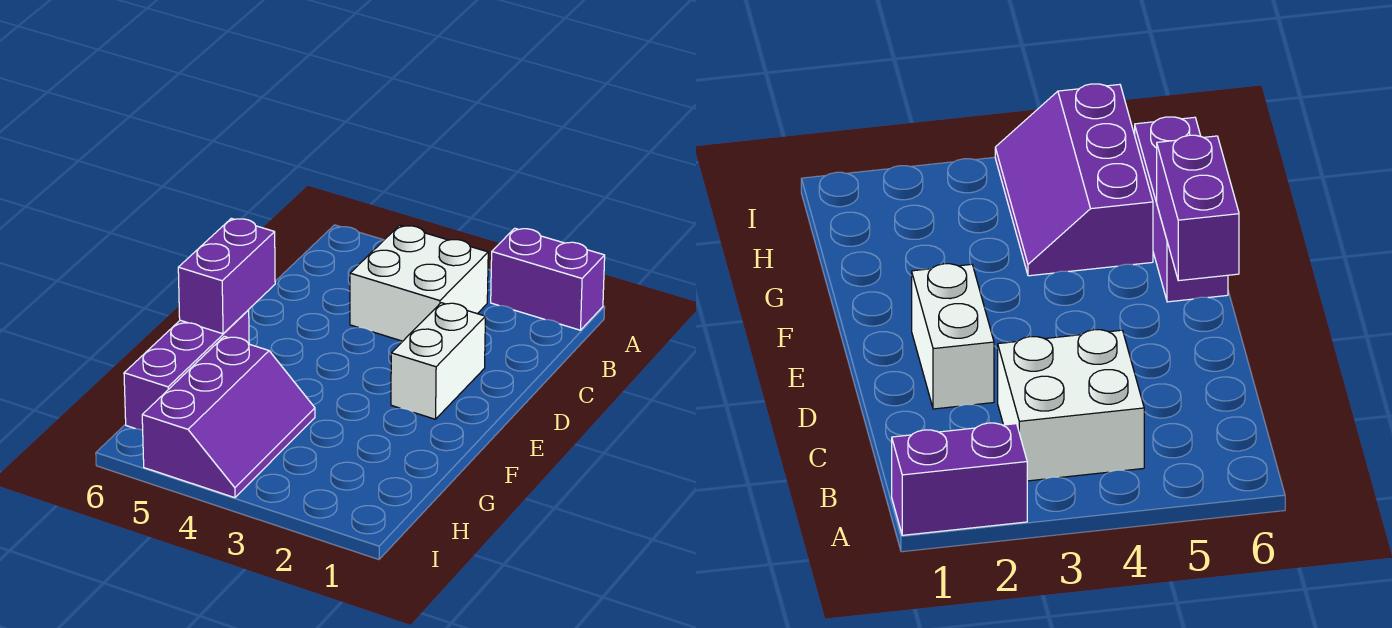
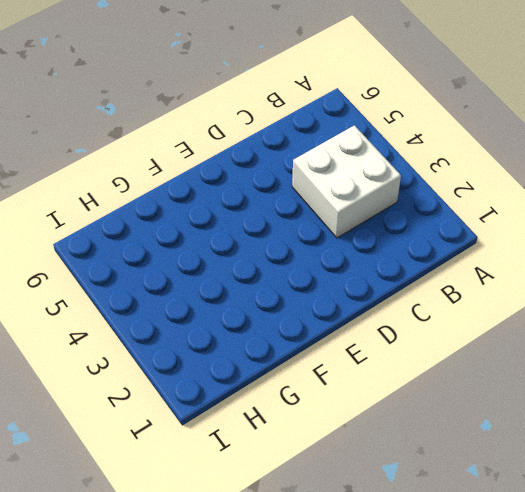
none -> purple 1x2 brick [491,228,605,330]
none -> white 1x2 brick [391,303,485,419]

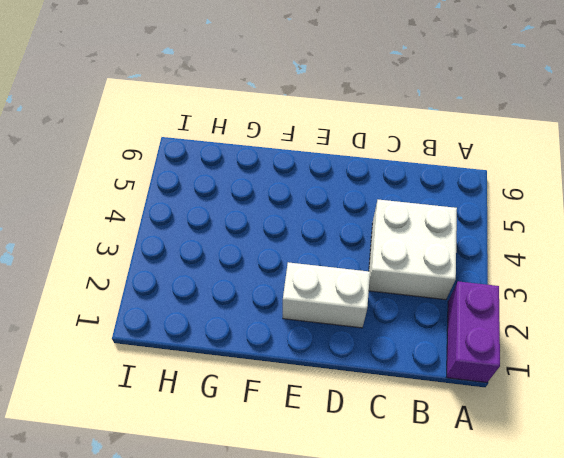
none -> purple 1x3 brick [124,310,249,430]
none -> purple 2x3 slope [142,336,315,498]

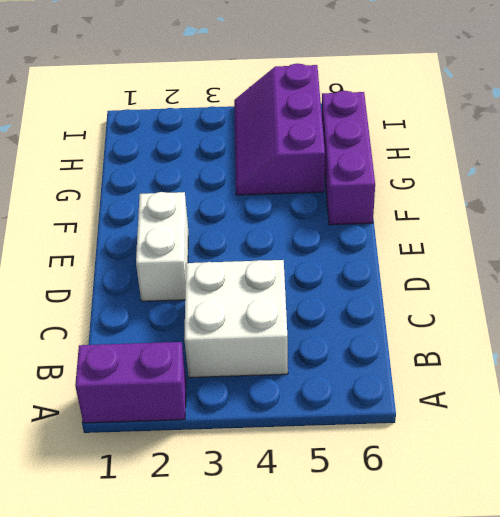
none -> purple 1x2 brick [178,218,275,334]

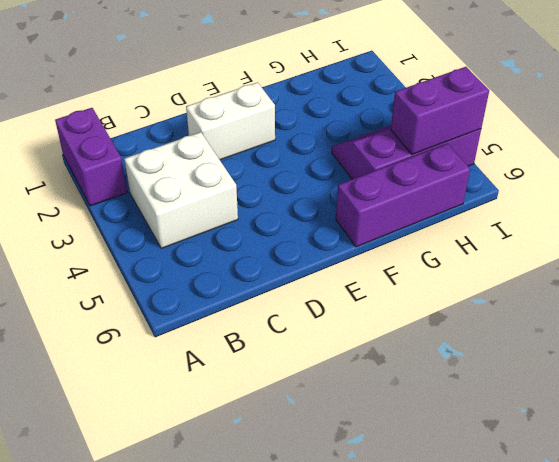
purple 1x2 brick [391,67,489,155] -> purple 1x2 brick moved to [178,218,275,334]

